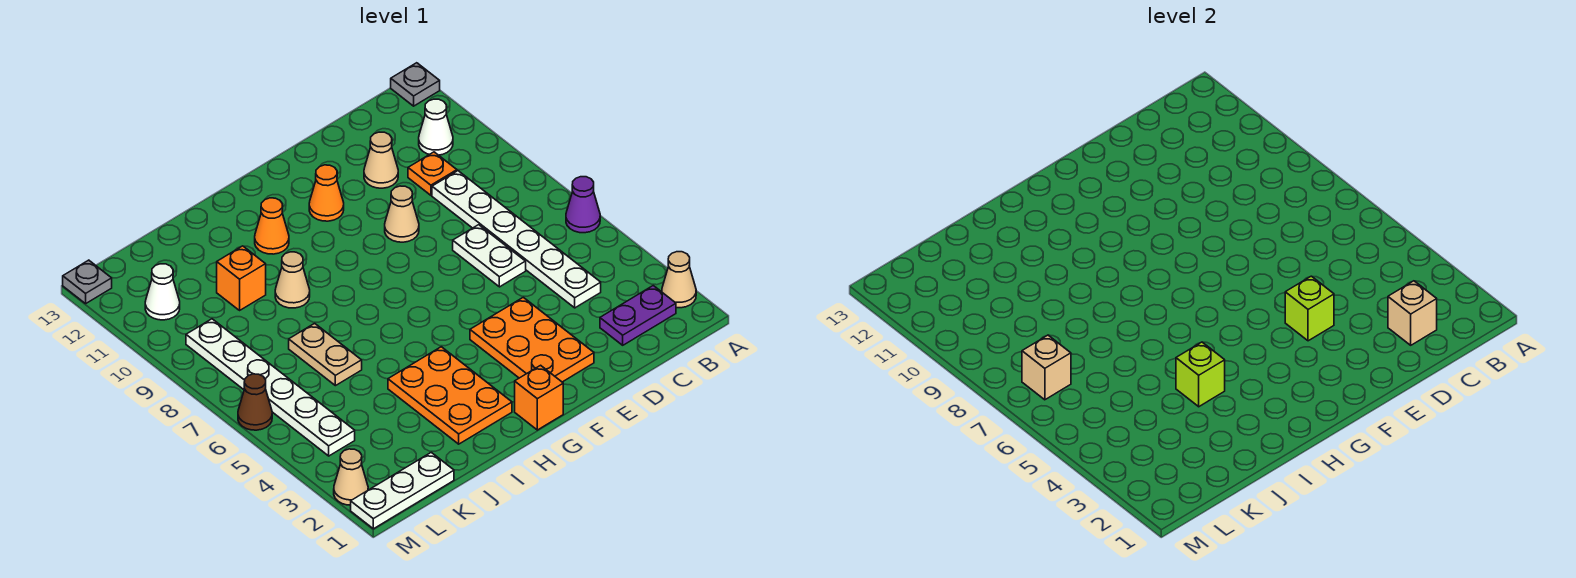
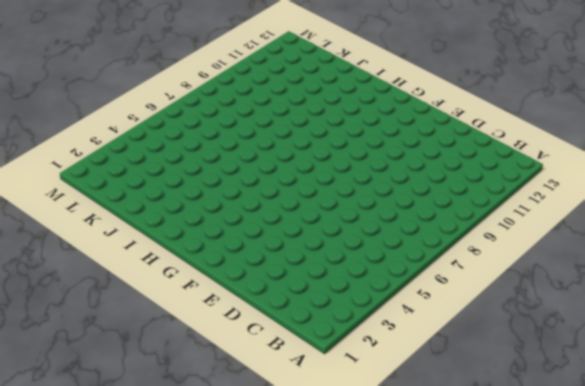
none -> tan 1x1 cone [662,252,696,308]
none -> purple 1x1 cone [566,177,600,233]
none -> grey 1x1 plate [391,63,440,106]

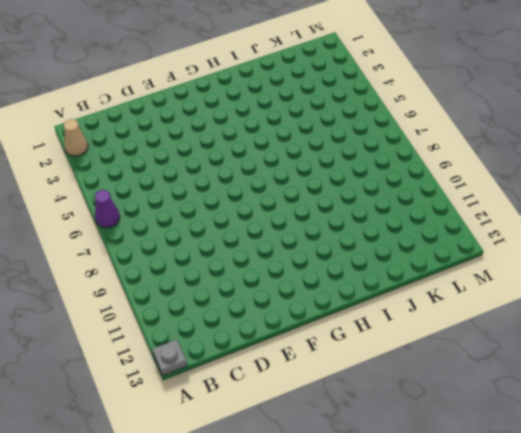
none -> purple 1x2 plate [600,286,676,345]
none -> white 1x1 cone [419,99,453,155]
none -> white 1x6 plate [432,171,601,308]

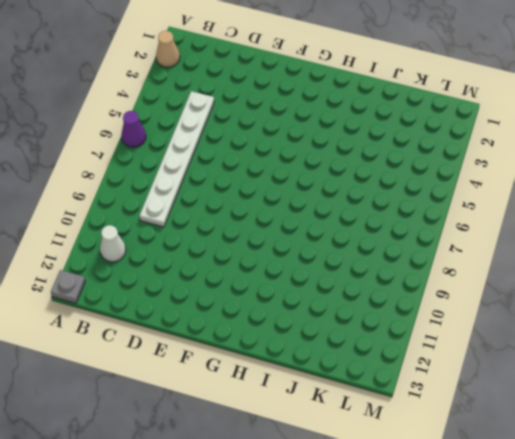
none -> purple 1x2 plate [600,286,676,345]
none -> orange 1x1 plate [408,152,457,195]
none -> white 1x2 plate [453,225,526,287]

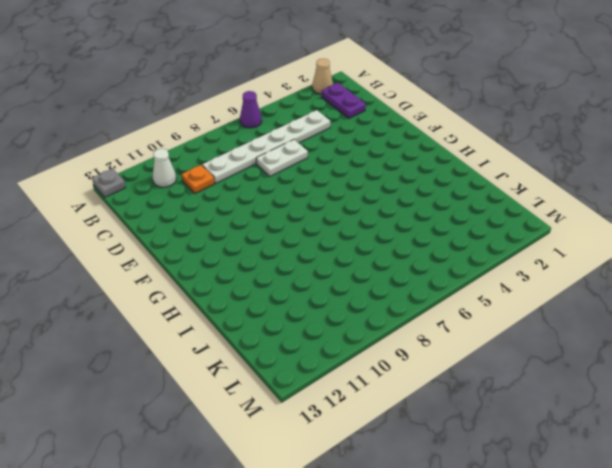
none -> tan 1x1 cone [364,132,398,188]
none -> orange 2x3 plate [470,297,594,382]
none -> tan 1x1 cone [385,186,419,242]

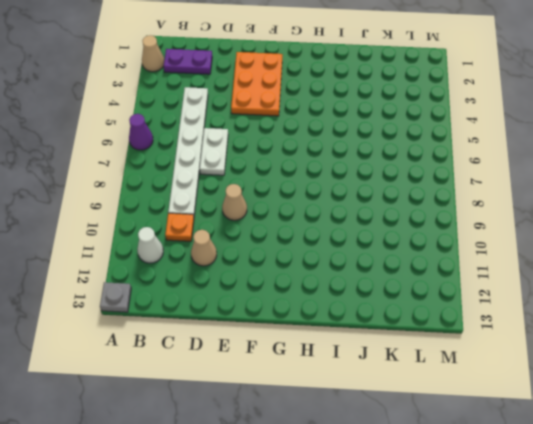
none -> orange 1x1 cone [309,165,344,221]
none -> orange 1x1 brick [515,365,563,430]
none -> orange 2x3 plate [388,347,512,444]

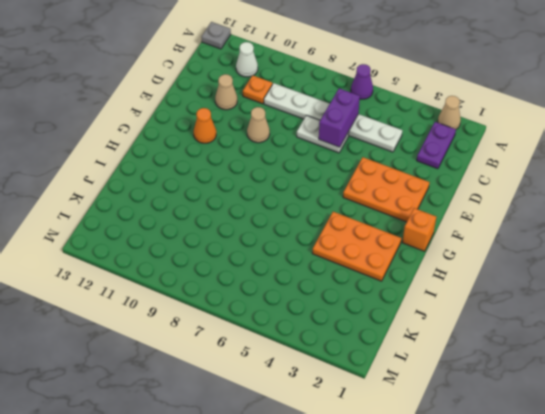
purple 1x2 brick [319,88,360,147] -> none
none -> orange 1x1 cone [255,198,289,254]
none -> tan 1x1 cone [275,252,310,308]
none -> tan 1x2 plate [289,323,362,386]

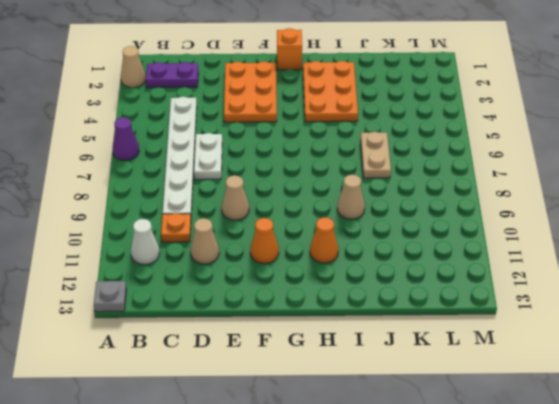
none -> orange 1x1 brick [217,246,266,310]
none -> white 1x3 plate [351,452,454,529]
none -> white 1x6 plate [186,319,355,456]

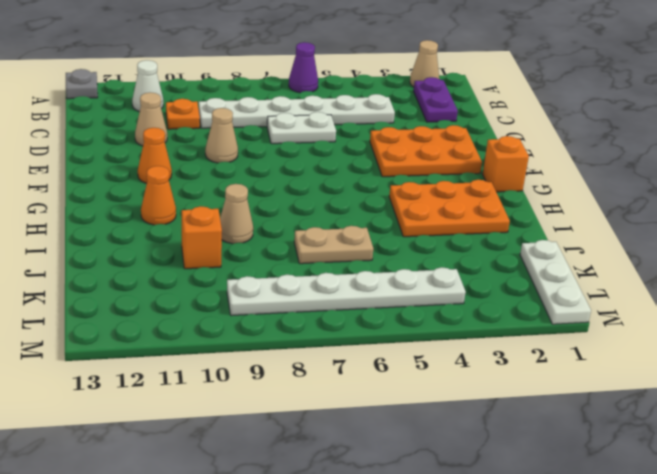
none -> white 1x1 cone [145,264,180,320]
none -> tan 1x1 cone [334,449,368,505]
none -> brown 1x1 cone [238,374,272,430]

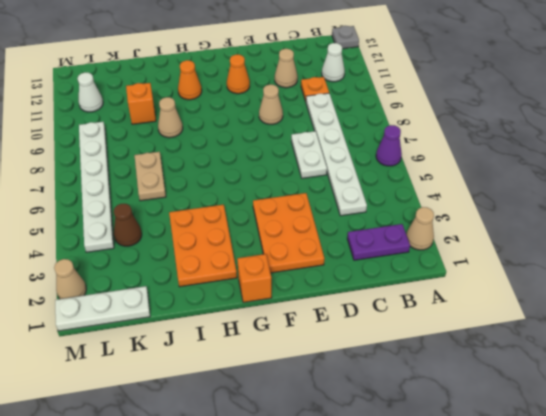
brown 1x1 cone [114,204,142,246] -> brown 1x1 cone moved to [238,374,272,430]
none -> grey 1x1 plate [63,260,112,304]
none -> tan 1x1 brick [1388,281,1437,345]
none -> lime 1x1 brick [1285,276,1334,341]

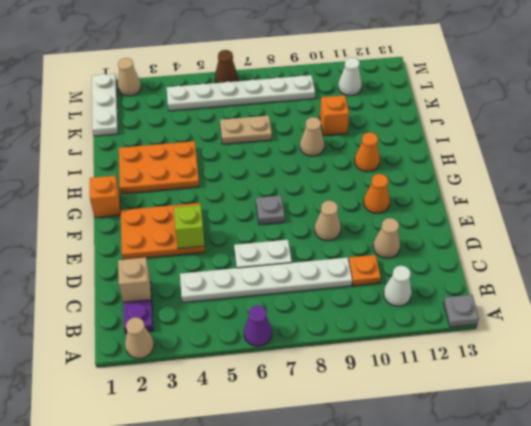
grey 1x1 plate [256,196,285,225] -> grey 1x1 plate moved to [63,260,112,304]
none -> lime 1x1 brick [1176,342,1225,407]
none -> tan 1x1 brick [1022,335,1071,400]

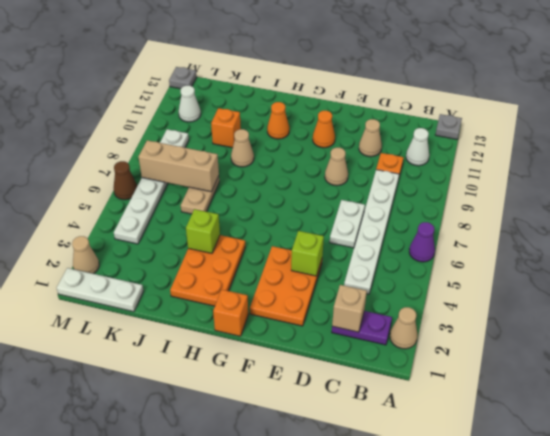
tan 1x3 brick [139,140,219,192] -> tan 1x1 brick [1022,335,1071,400]

